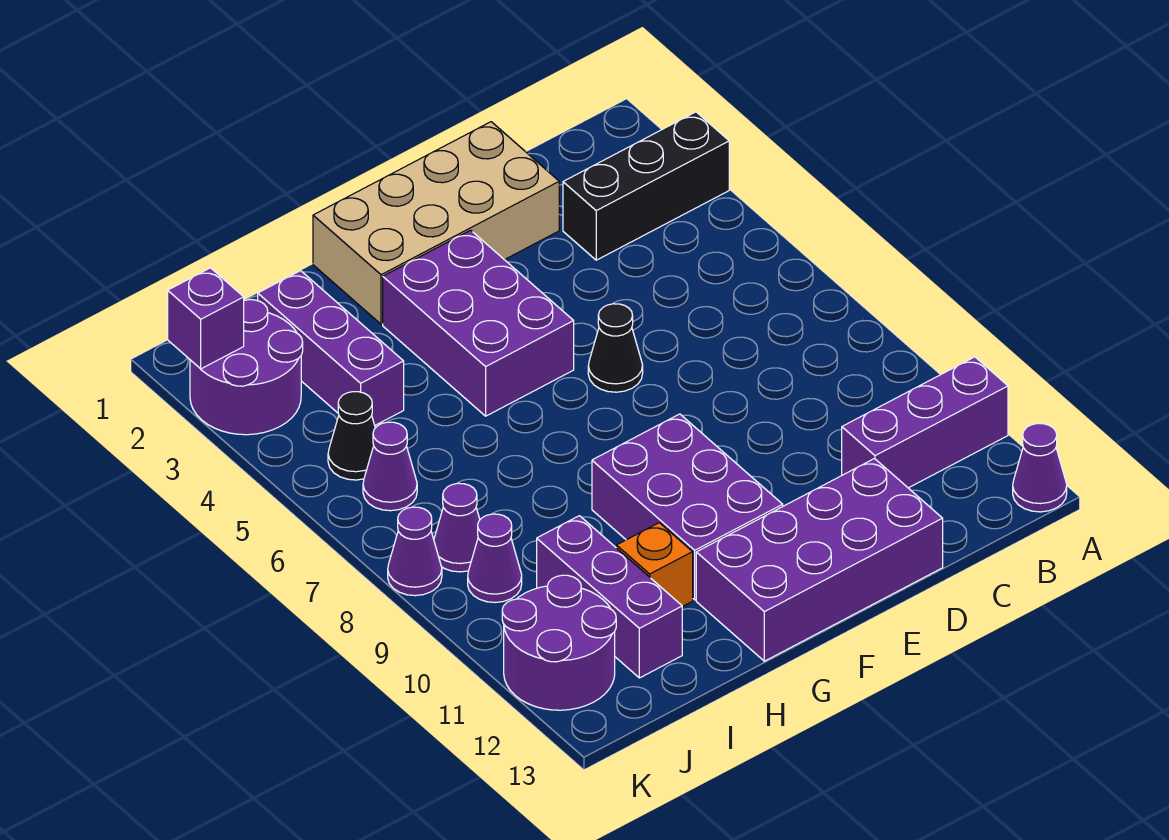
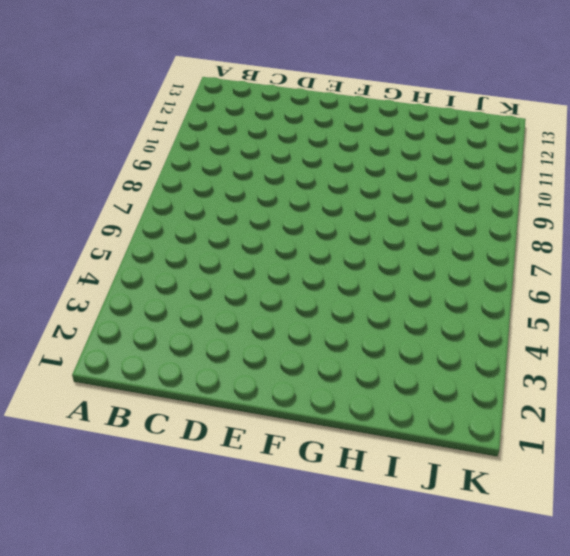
none -> black 1x3 brick [563,112,729,260]
none -> purple 1x3 brick [842,357,1008,488]
none -> purple 1x1 cone [1013,423,1067,512]

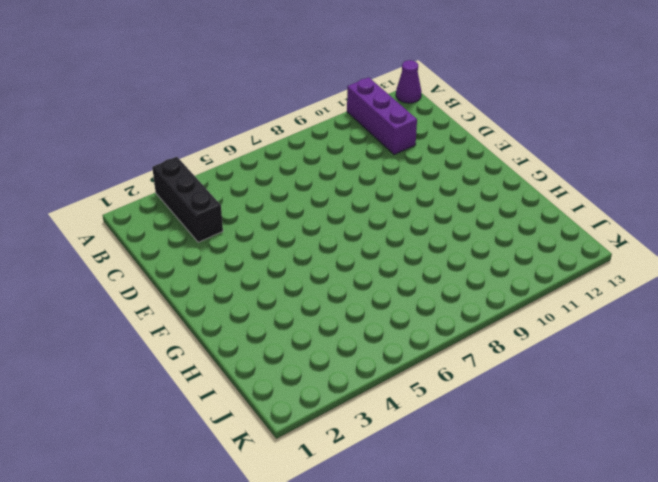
none -> tan 2x4 brick [313,122,559,324]
none -> purple 2x4 brick [696,459,943,661]
none -> black 1x1 cone [588,304,643,392]

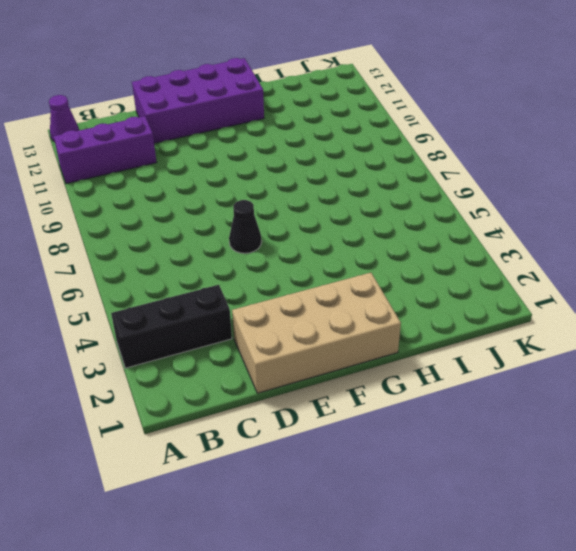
none -> purple 2x3 brick [383,230,574,416]
none -> purple 2x3 brick [592,414,783,600]
none -> orange 1x1 brick [616,523,693,607]

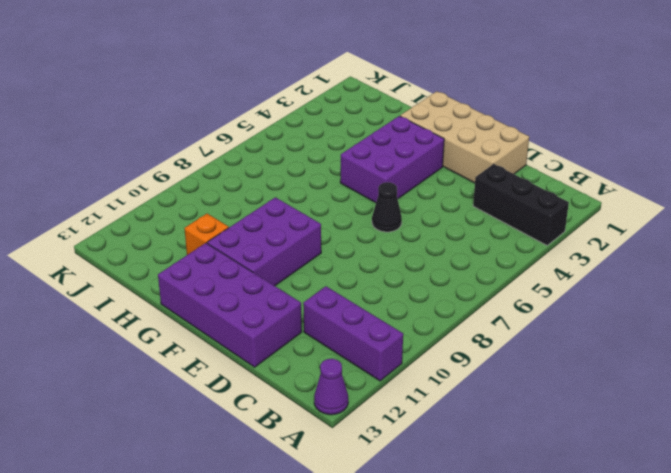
none -> purple 1x3 brick [258,271,404,425]
none -> purple 1x3 brick [537,516,682,678]
none -> purple 2x2 round brick [190,300,303,435]

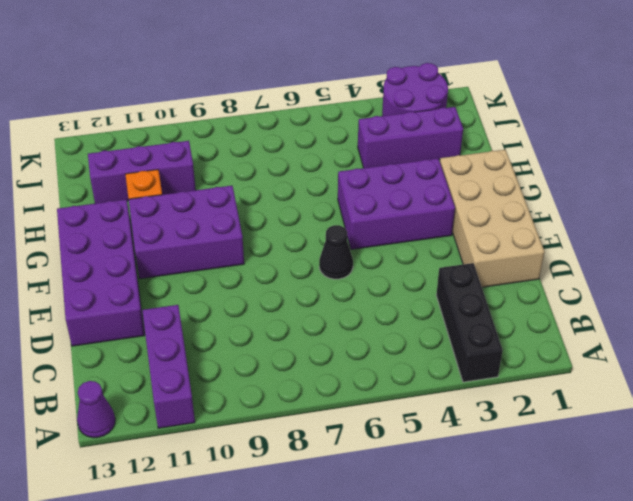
none -> black 1x1 cone [328,392,375,480]
none -> purple 1x1 cone [363,422,417,511]
none -> purple 1x1 cone [434,483,480,572]

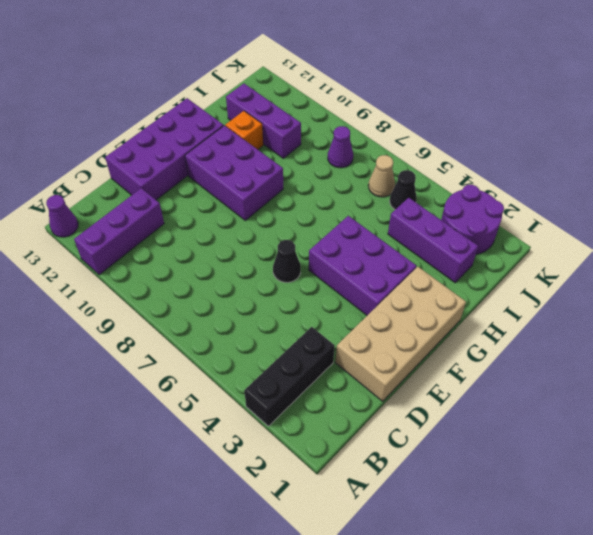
tan 1x1 cone [368,155,395,197] -> purple 1x1 cone [363,422,417,511]
none -> purple 1x1 cone [468,514,522,603]
none -> purple 2x2 round brick [502,575,616,710]
none -> purple 1x1 cone [388,507,442,596]

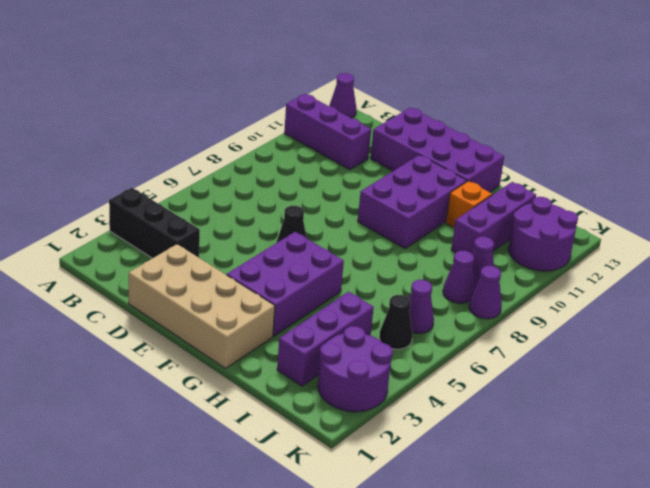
none -> purple 1x1 brick [168,268,244,369]

